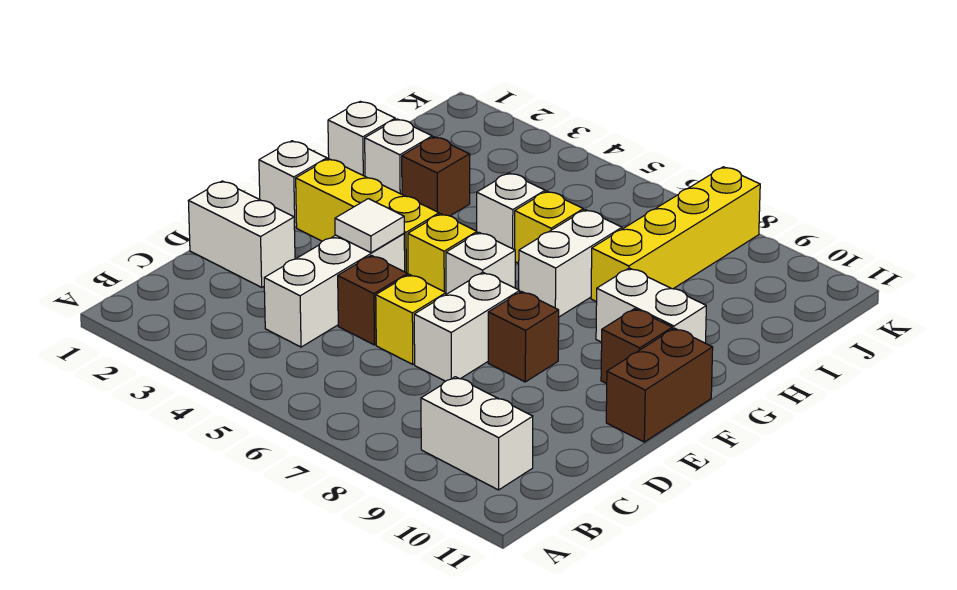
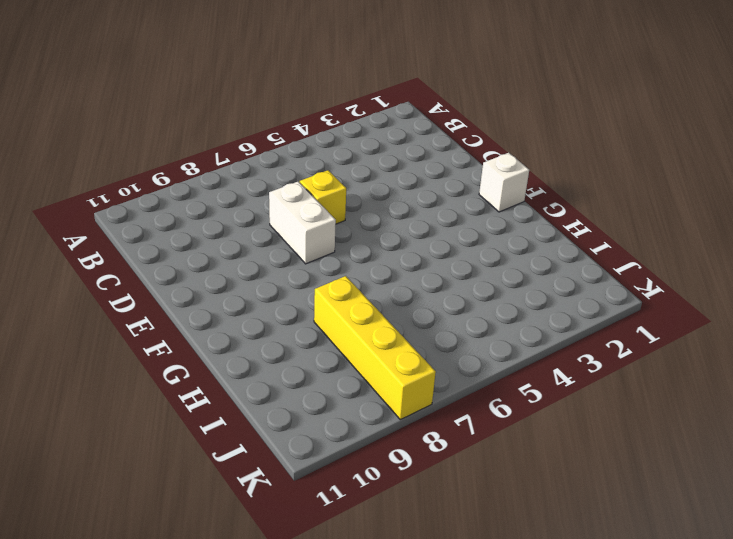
none -> white 1x2 brick [421,377,533,490]
none -> white 1x3 brick [264,233,405,347]
none -> white 1x2 brick [189,181,295,287]

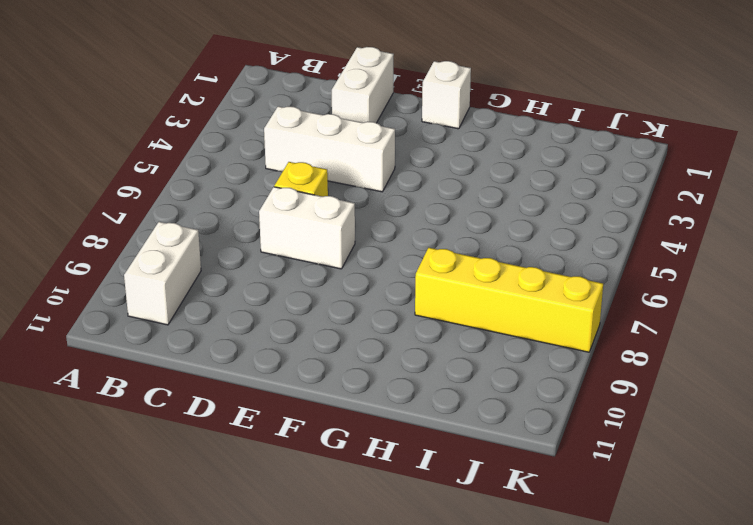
none -> brown 1x1 brick [338,255,408,345]
none -> brown 1x1 brick [488,292,559,382]
none -> brown 1x2 brick [606,328,713,442]

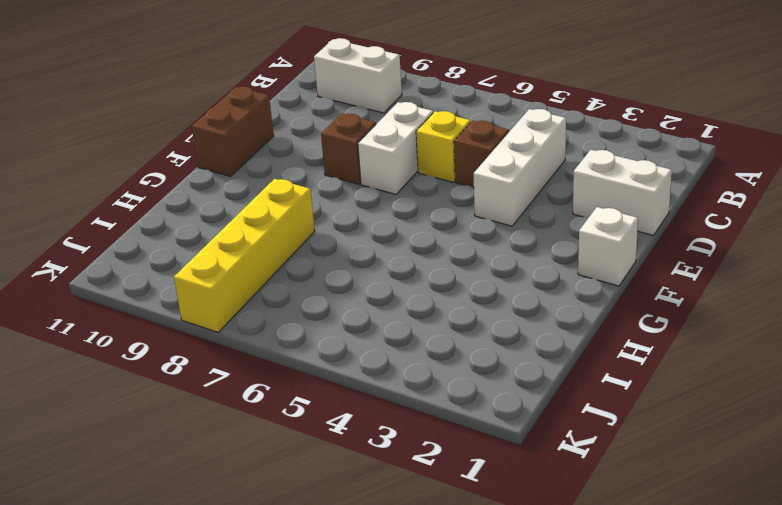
none -> yellow 1x3 brick [296,159,439,274]
none -> yellow 1x1 brick [408,214,477,292]
none -> white 1x1 brick [446,233,515,294]

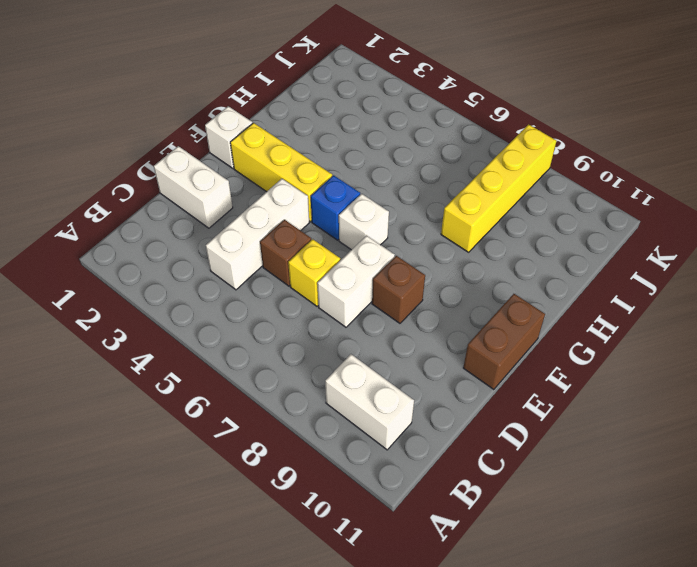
blue 1x1 brick [311,175,360,240] -> yellow 1x1 brick [408,214,477,292]
none -> brown 1x1 brick [601,309,672,384]
none -> white 1x2 brick [519,210,622,317]
none -> white 1x2 brick [596,268,706,343]

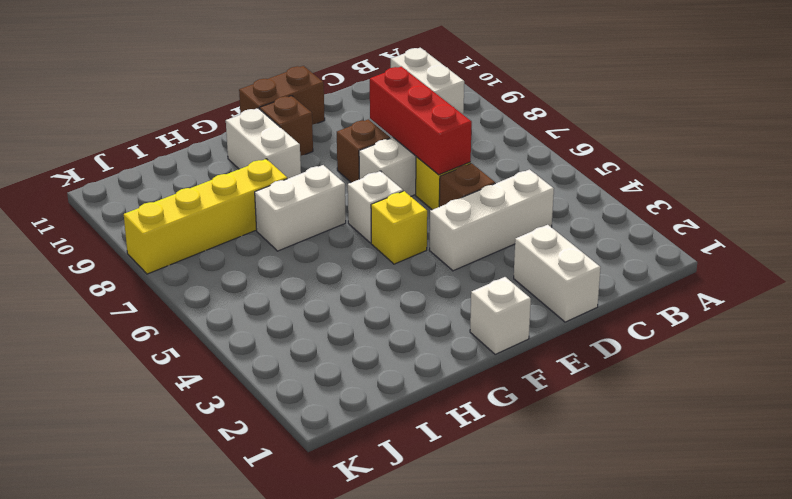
red 1x3 brick [370,67,472,175] -> none
none -> yellow 1x3 brick [296,159,439,274]
none -> white 1x1 brick [328,101,395,176]
none -> white 1x1 brick [365,119,432,194]

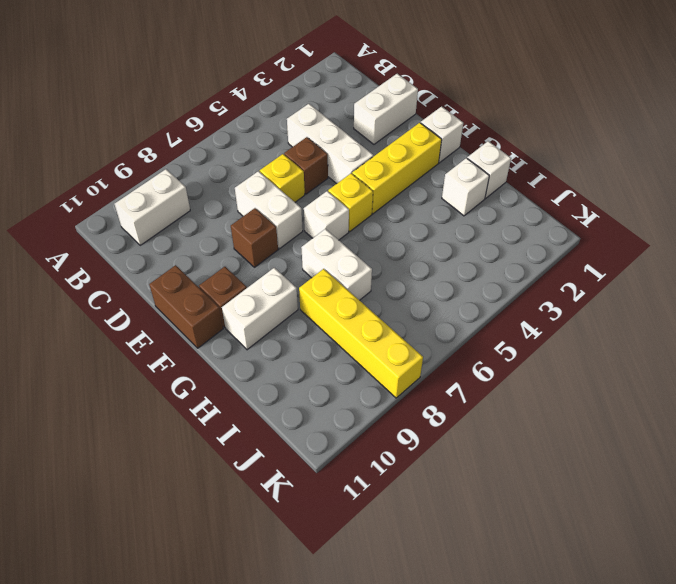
none -> brown 1x1 brick [402,137,470,216]
none -> white 1x1 brick [477,173,545,250]
none -> yellow 1x1 brick [515,191,583,263]

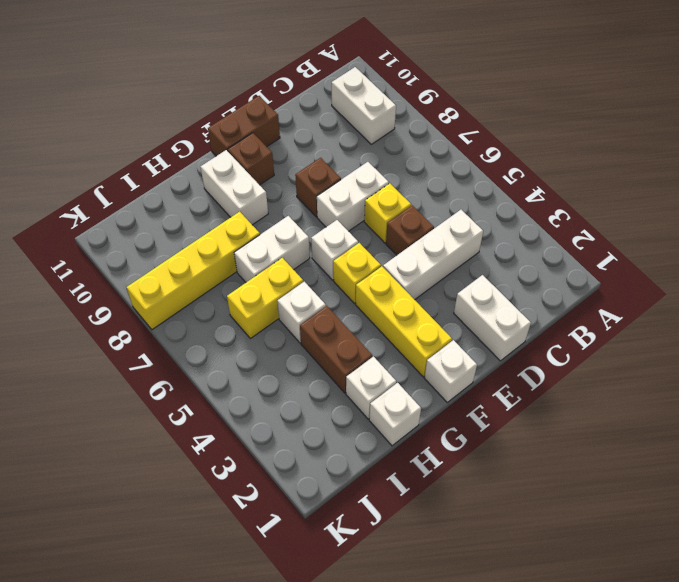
brown 1x2 brick [300,306,372,393] -> brown 1x1 brick [402,137,470,216]
yellow 1x2 brick [227,258,303,339] -> yellow 1x1 brick [515,191,583,263]
none -> white 1x1 tile [335,199,404,253]

